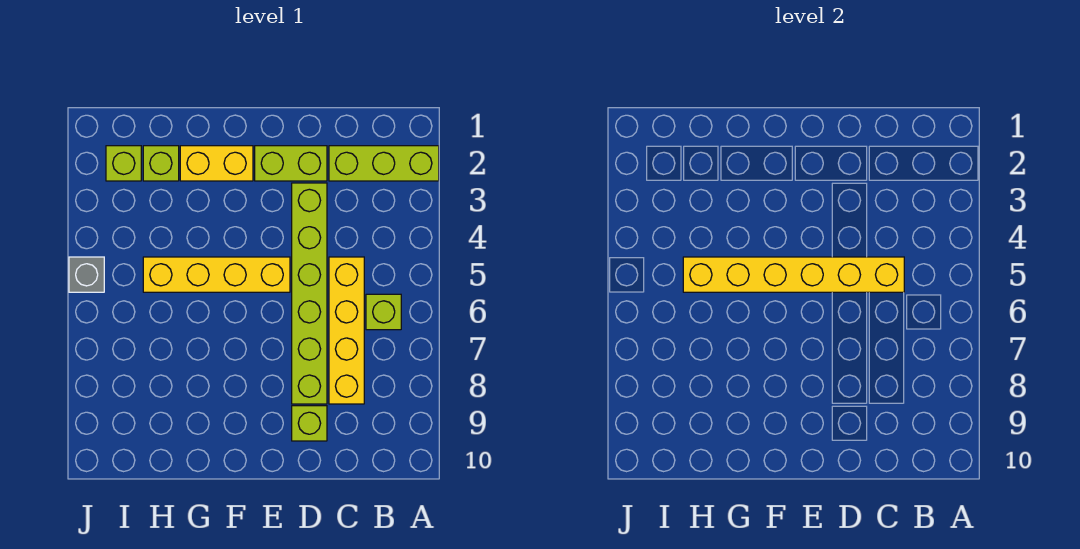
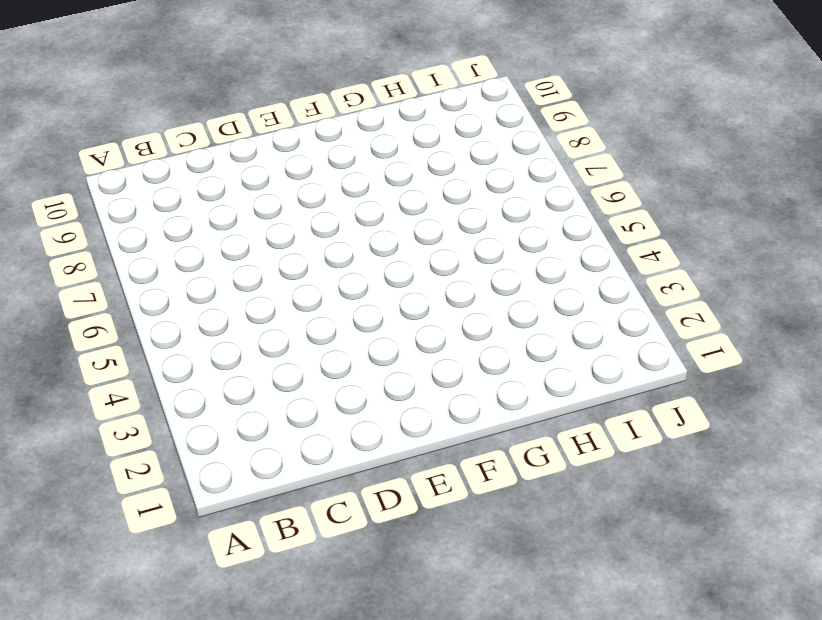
none -> lime 1x3 brick [329,146,439,181]
none -> lime 1x1 brick [366,294,401,330]
none -> yellow 1x4 brick [329,257,364,404]

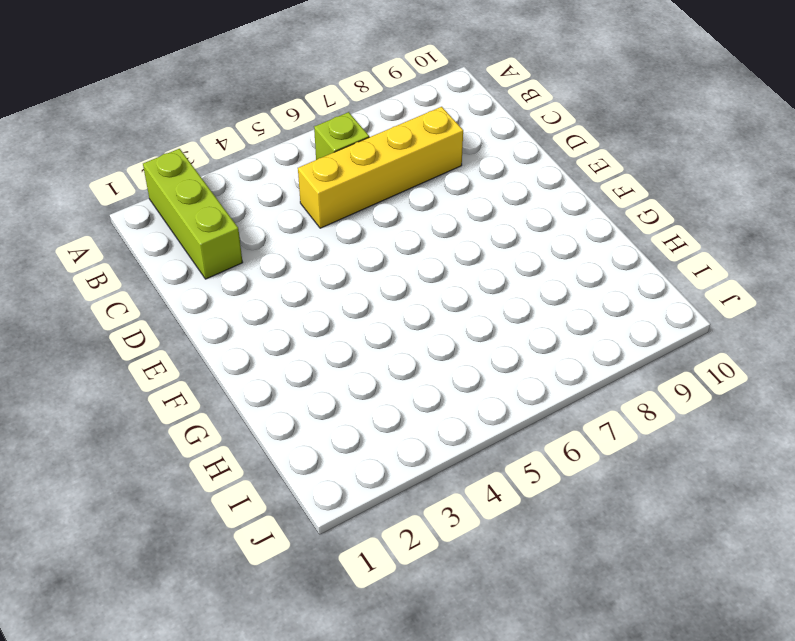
none -> lime 1x2 brick [255,146,327,181]
none -> lime 1x6 brick [292,183,327,404]
none -> lime 1x1 brick [292,406,327,441]

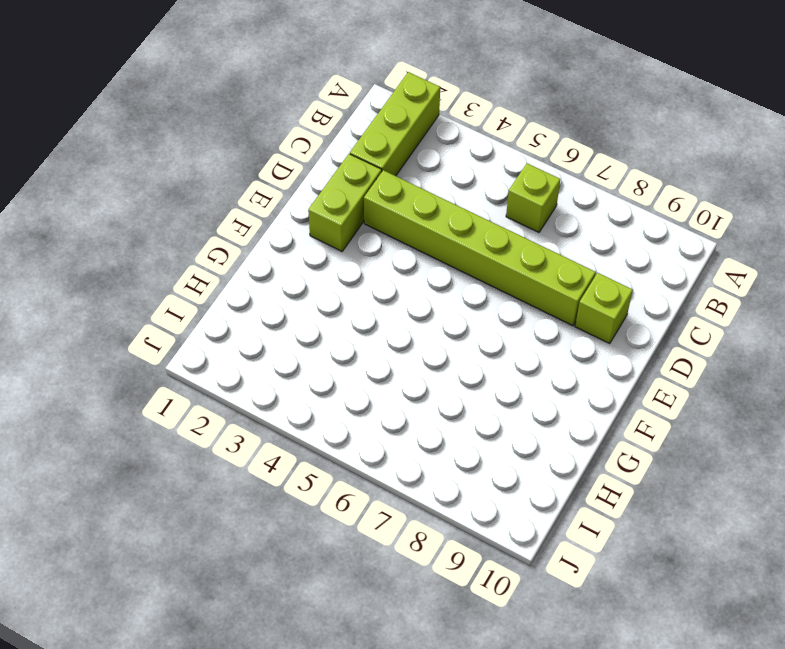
none -> yellow 1x4 brick [329,257,364,404]
none -> yellow 1x4 brick [143,257,290,292]
none -> yellow 1x2 brick [180,146,253,181]

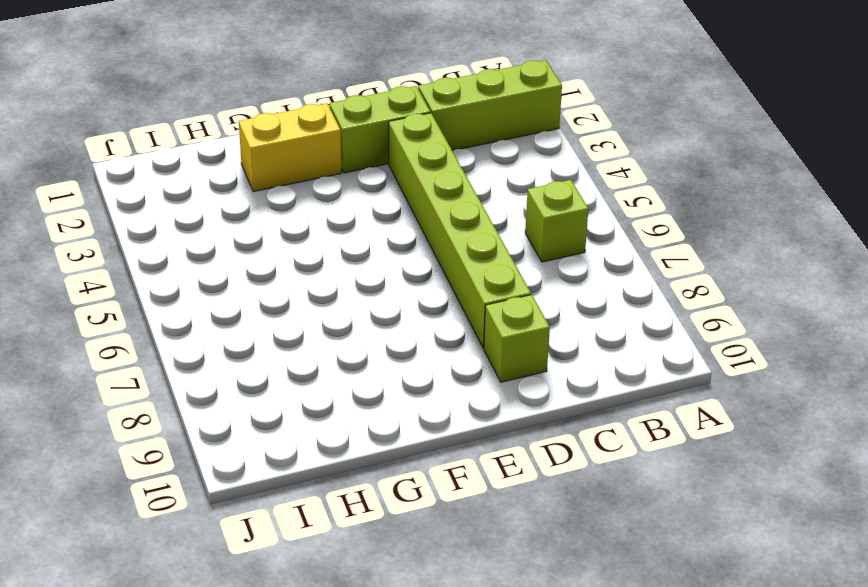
none -> yellow 1x4 brick [329,257,364,404]
none -> yellow 1x4 brick [143,257,290,292]
none -> lime 1x1 brick [143,146,179,181]

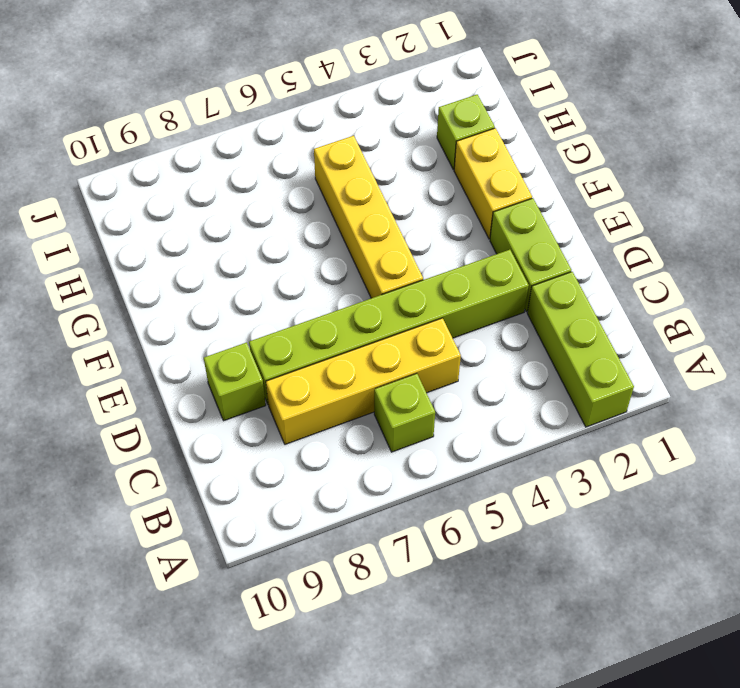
none -> lime 1x1 brick [106,146,141,181]
none -> grey 1x1 brick [69,257,104,292]
none -> yellow 1x6 brick [683,257,904,292]

